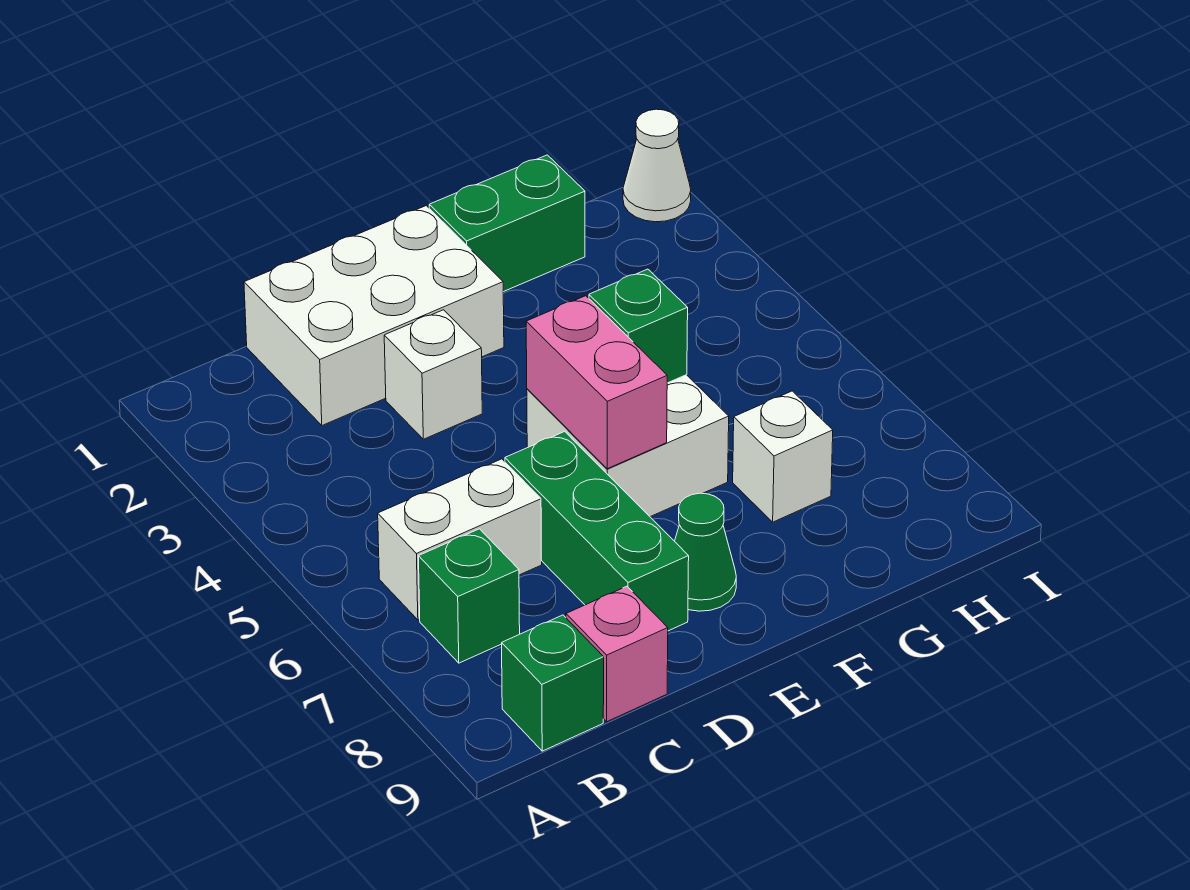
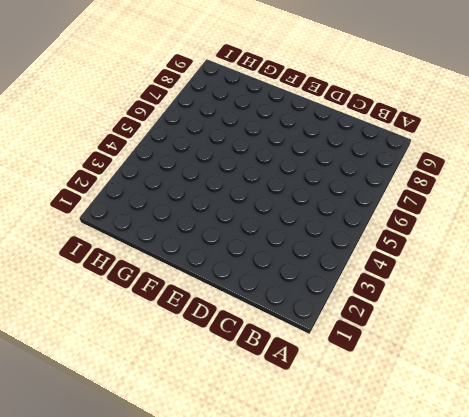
none -> white 1x2 brick [378,459,542,620]
none -> green 1x1 brick [418,529,520,663]
none -> green 1x1 brick [502,615,604,751]

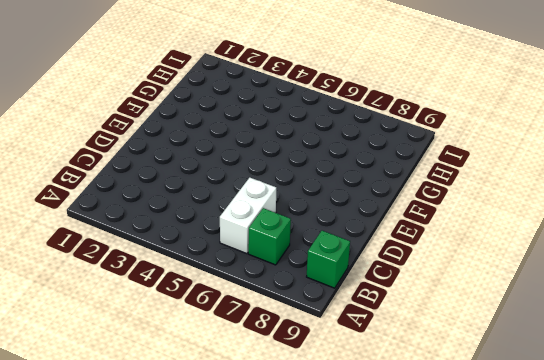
none -> white 2x3 brick [244,206,504,425]
none -> pink 1x1 brick [566,586,668,722]
none -> white 1x1 brick [384,310,482,439]

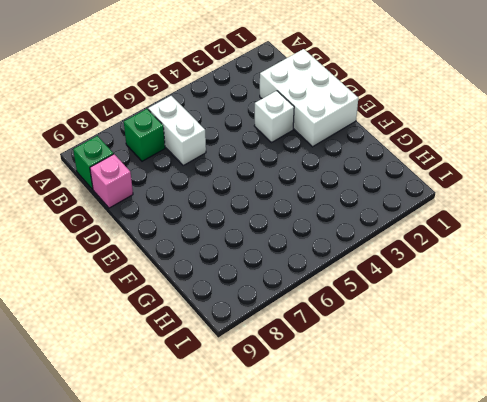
none -> green 1x3 brick [505,431,689,631]
none -> white 2x2 brick [527,375,729,517]
none -> green 1x1 cone [675,493,736,611]

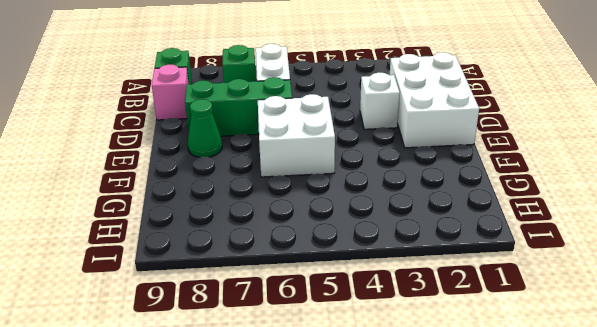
none -> green 1x2 brick [429,155,585,292]
none -> white 1x1 brick [733,391,833,522]
none -> white 1x1 cone [623,109,691,222]

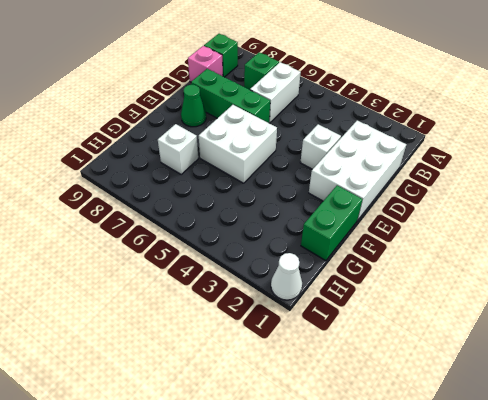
none -> pink 1x2 brick [526,296,667,469]
none -> green 1x1 brick [589,269,688,383]

